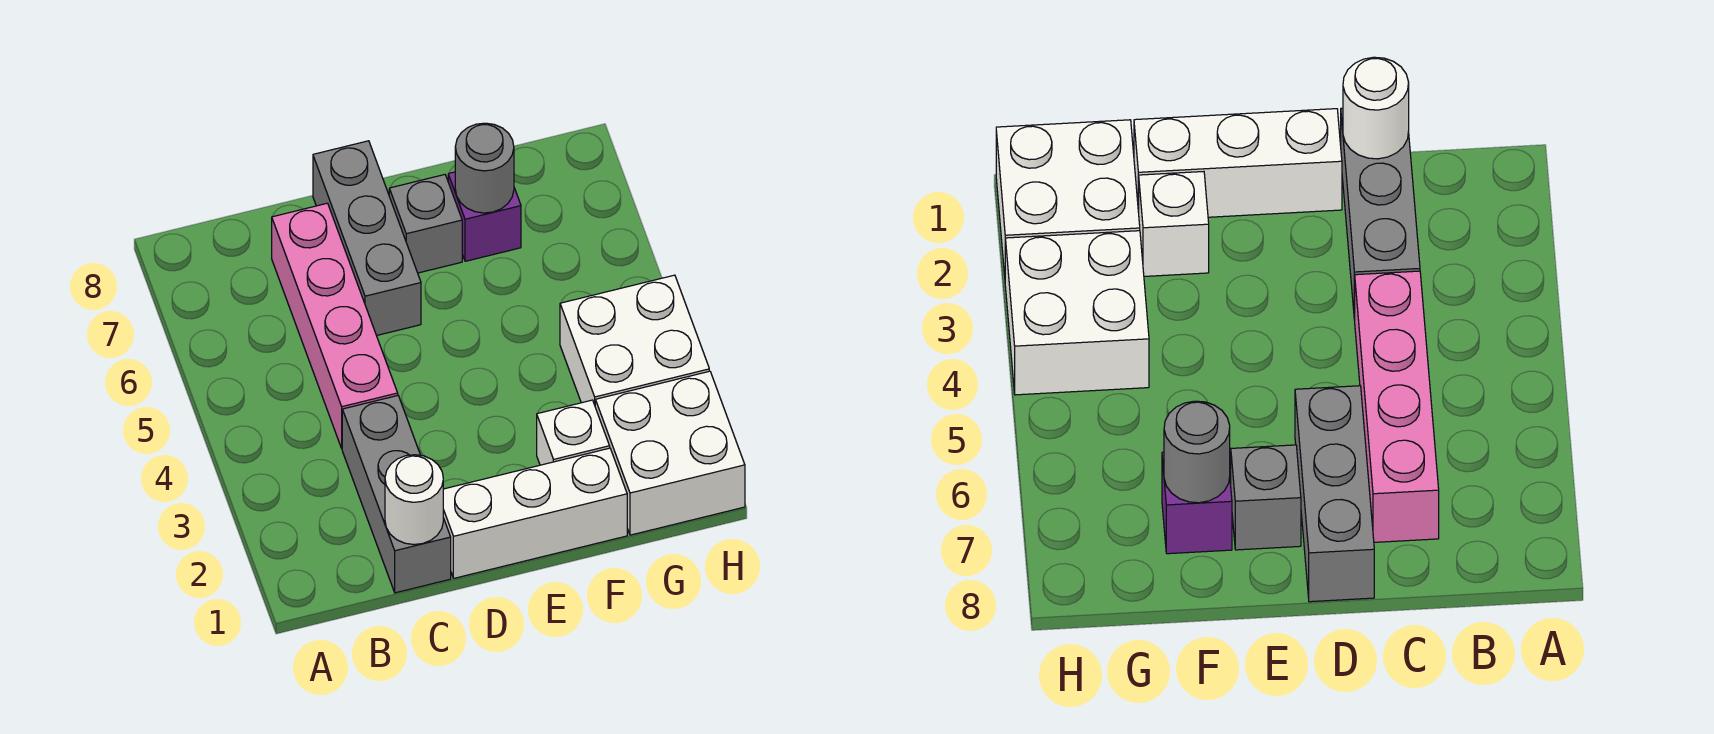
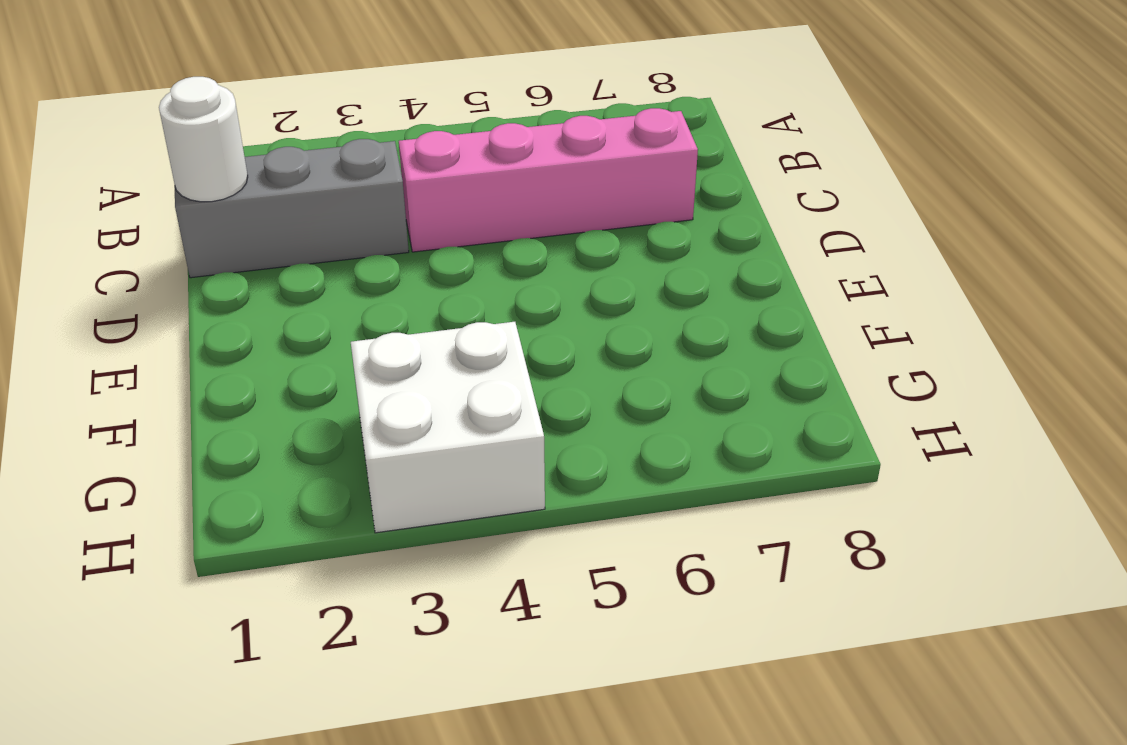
none -> white 1x3 brick [443,448,627,578]
none -> grey 1x3 brick [313,141,421,336]

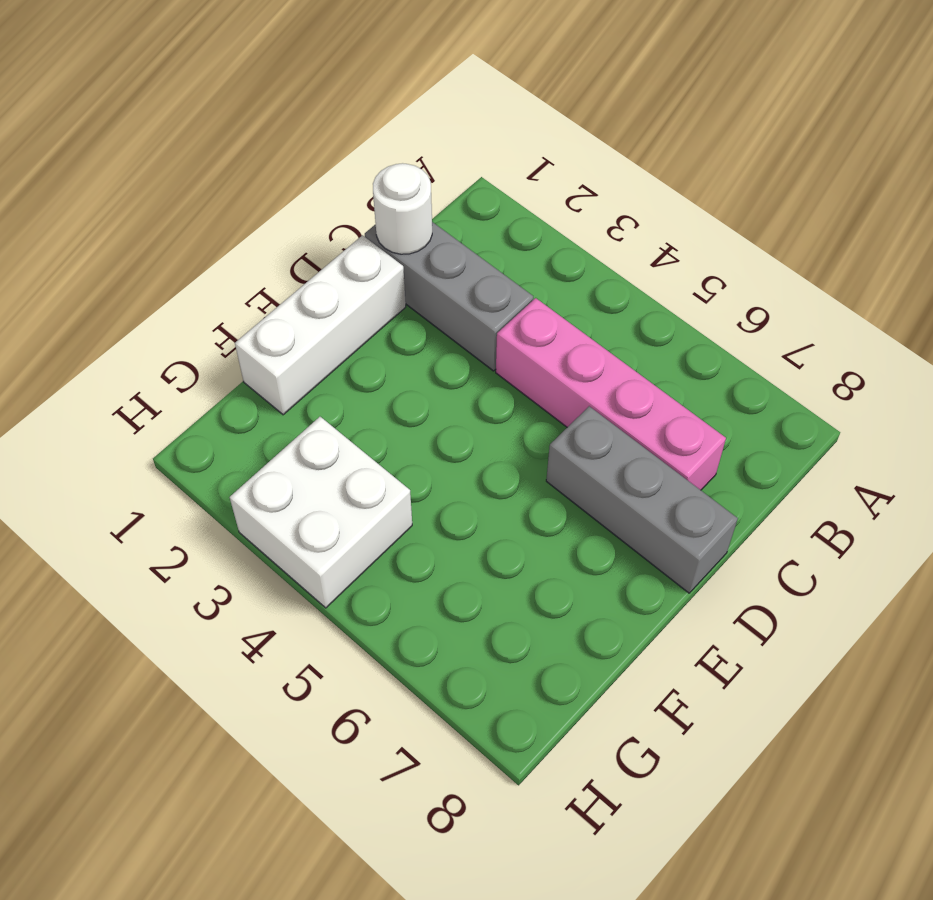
none -> grey 1x1 brick [389,175,462,273]
none -> white 1x1 brick [537,400,610,465]

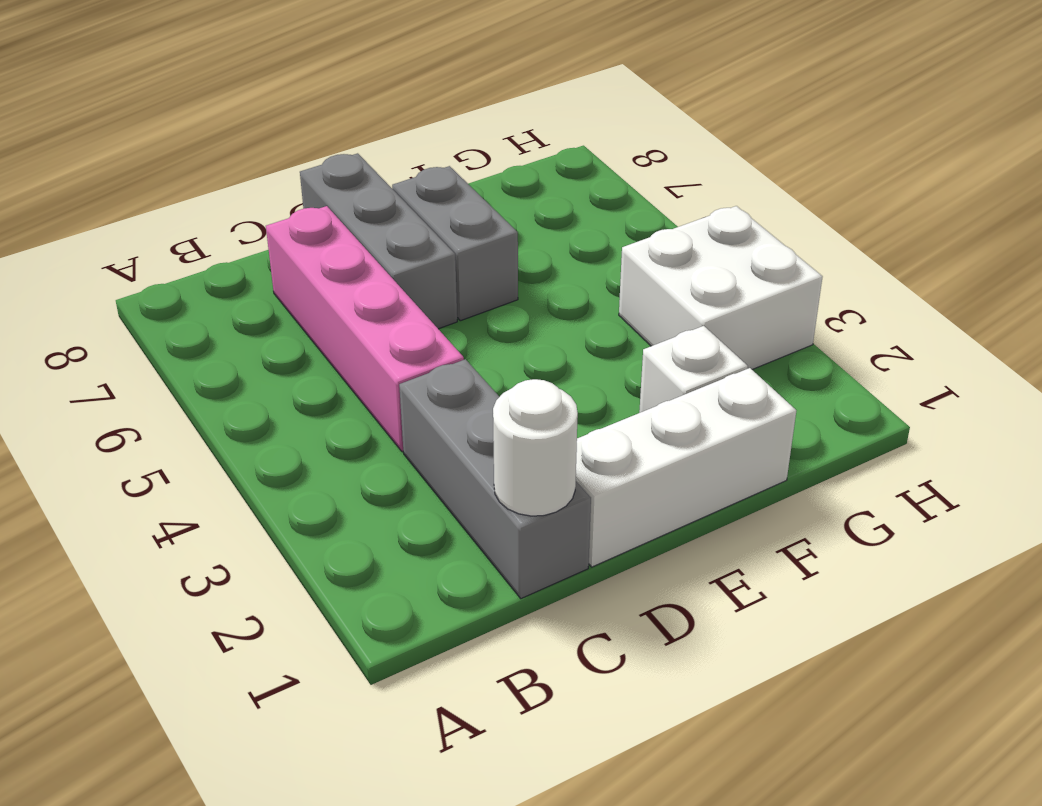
grey 1x2 brick [392,166,518,321] -> grey 1x1 brick [389,175,462,273]
none -> purple 1x1 brick [448,172,521,261]
none -> white 2x2 brick [595,371,745,535]

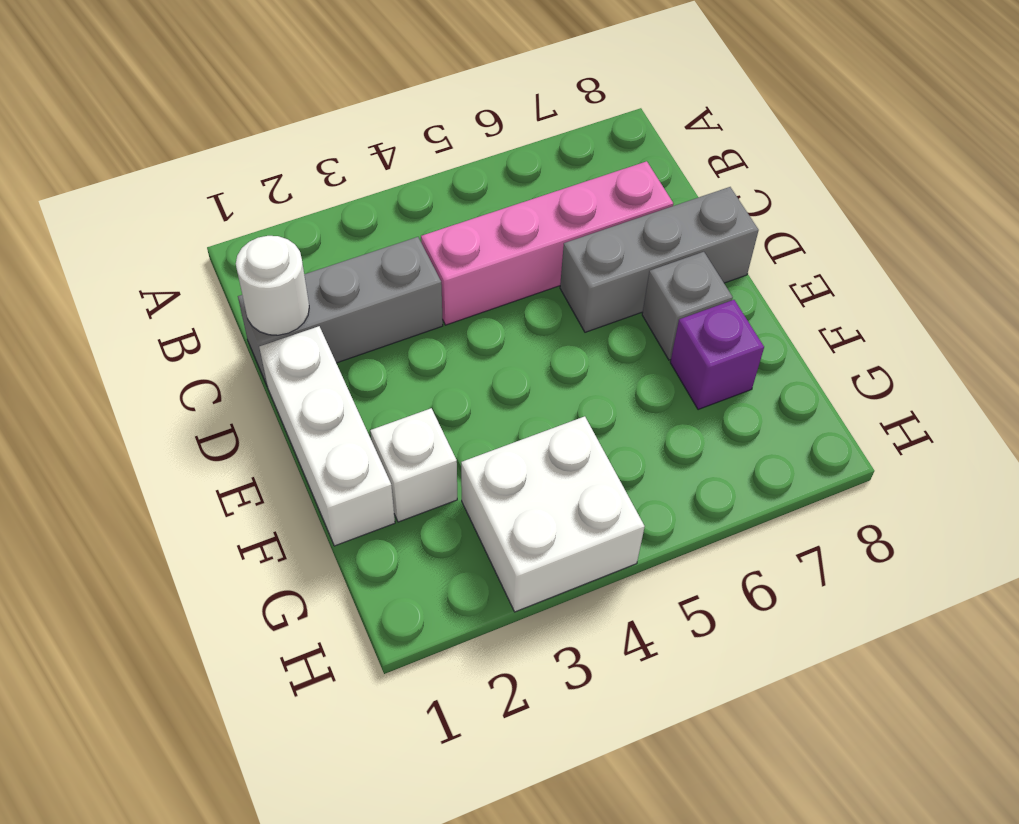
none -> white 2x2 brick [595,371,745,535]
none -> grey 1x1 round brick [455,123,514,213]

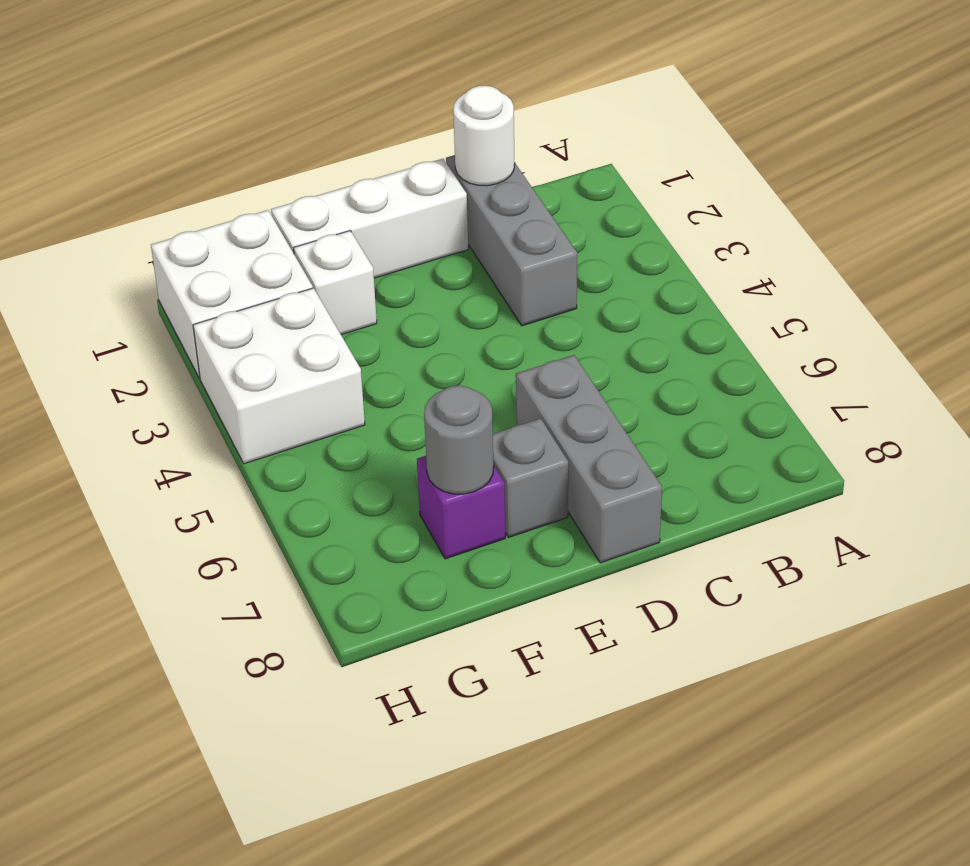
none -> pink 1x4 brick [272,203,398,448]

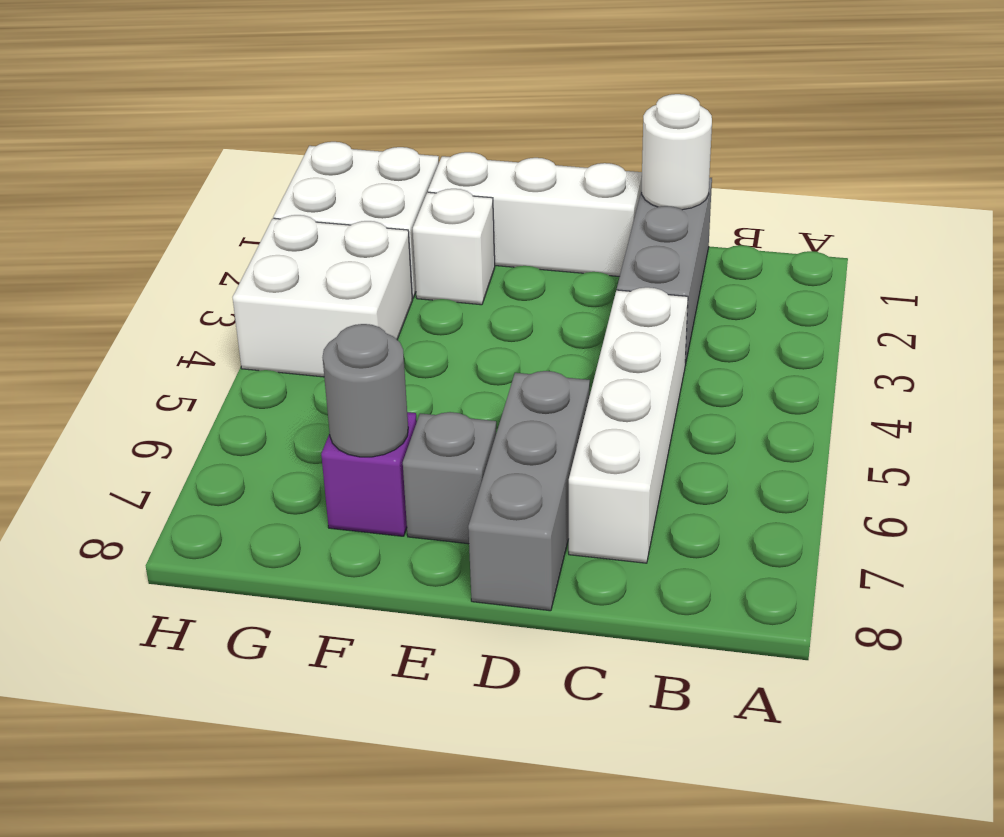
white 1x4 brick [569,287,688,563] -> pink 1x4 brick [272,203,398,448]

